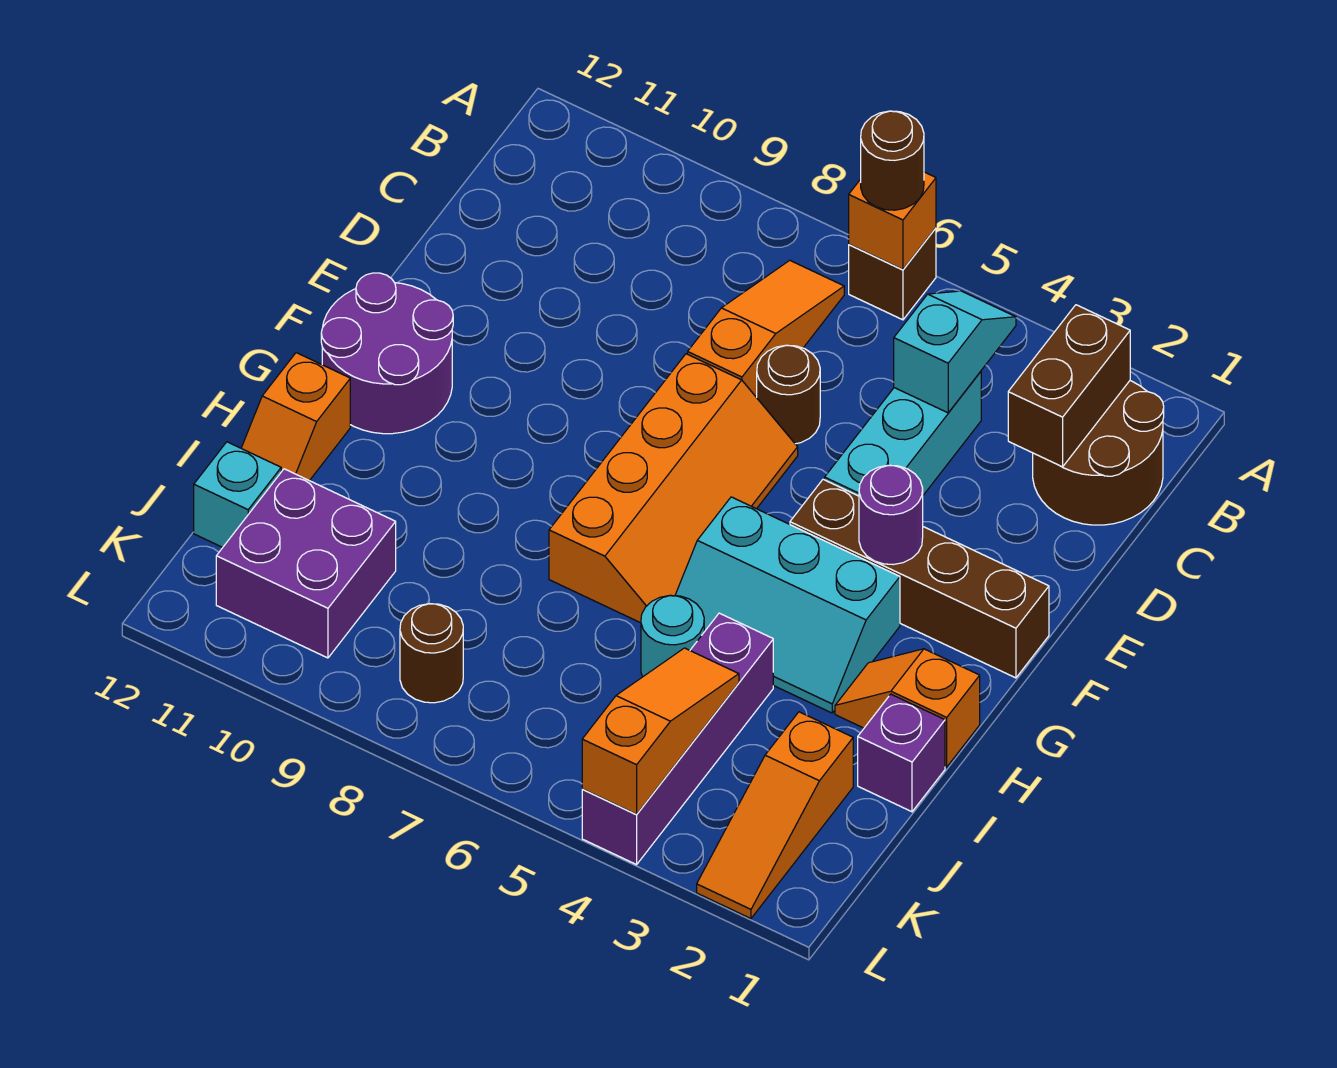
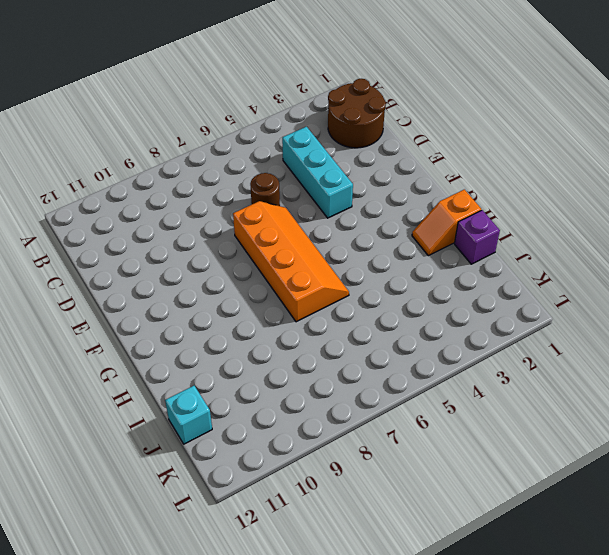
none -> brown 1x1 brick [849,228,936,320]
none -> orange 1x3 slope [688,260,844,398]
none -> brown 1x4 brick [790,479,1049,678]

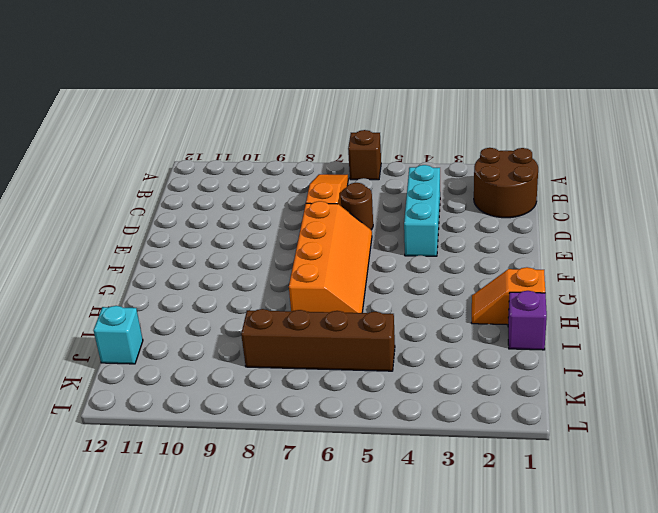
brown 1x4 brick [241,309,395,371] -> brown 1x4 brick moved to [790,479,1049,678]
none -> purple 2x2 round brick [321,273,453,434]
none -> cyan 2x3 slope [675,497,900,713]
none -> orange 1x2 slope [241,353,350,481]

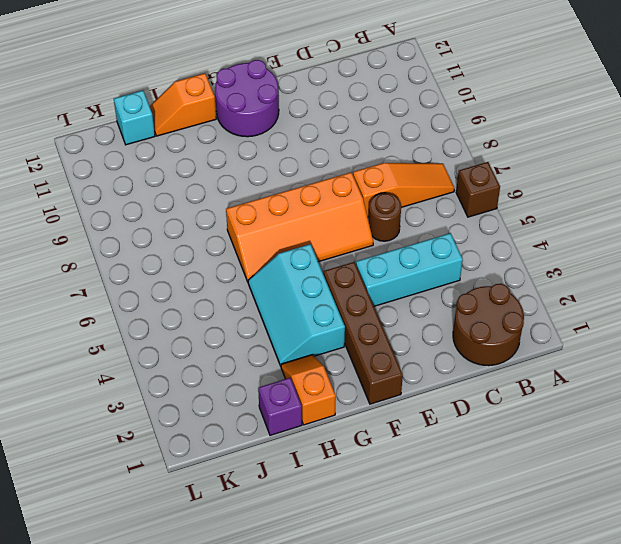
none -> purple 1x4 brick [582,613,773,865]
none -> cyan 1x1 round brick [641,595,704,677]
none -> orange 1x3 slope [697,712,853,918]

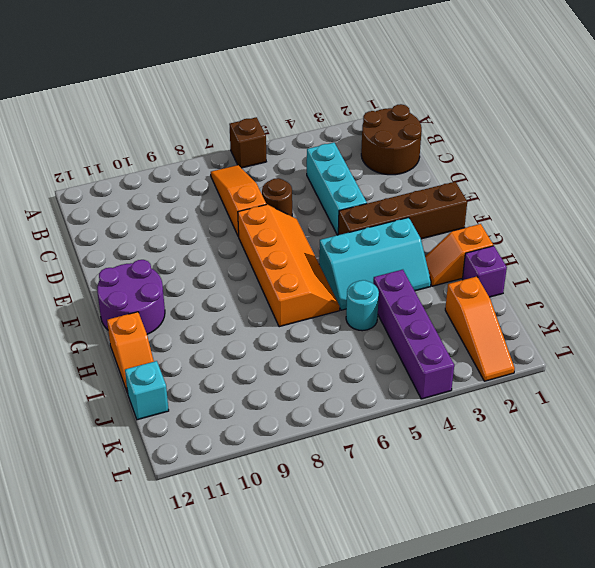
none -> purple 2x2 brick [216,469,396,658]
none -> brown 1x1 round brick [400,604,463,703]
none -> orange 1x1 brick [849,172,936,270]

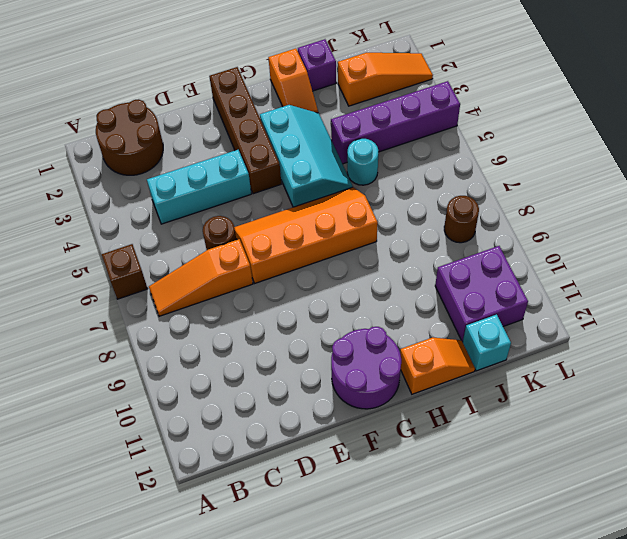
none -> orange 1x1 brick [849,172,936,270]
none -> brown 1x2 brick [1008,305,1130,467]
none -> cyan 1x2 slope [894,291,1016,413]

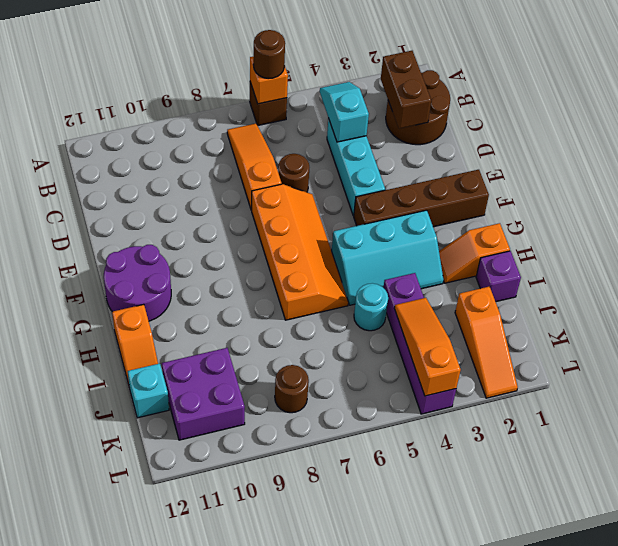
none -> purple 1x1 round brick [859,465,923,565]

